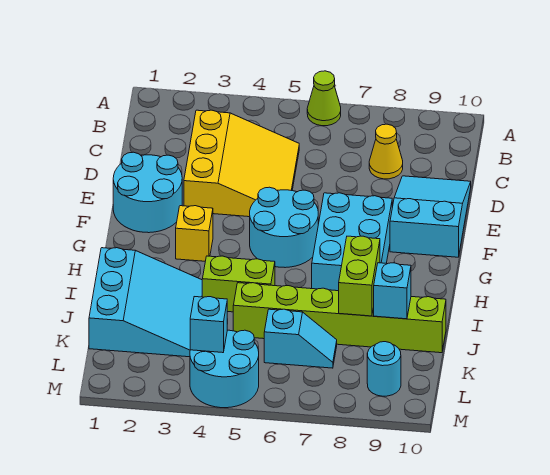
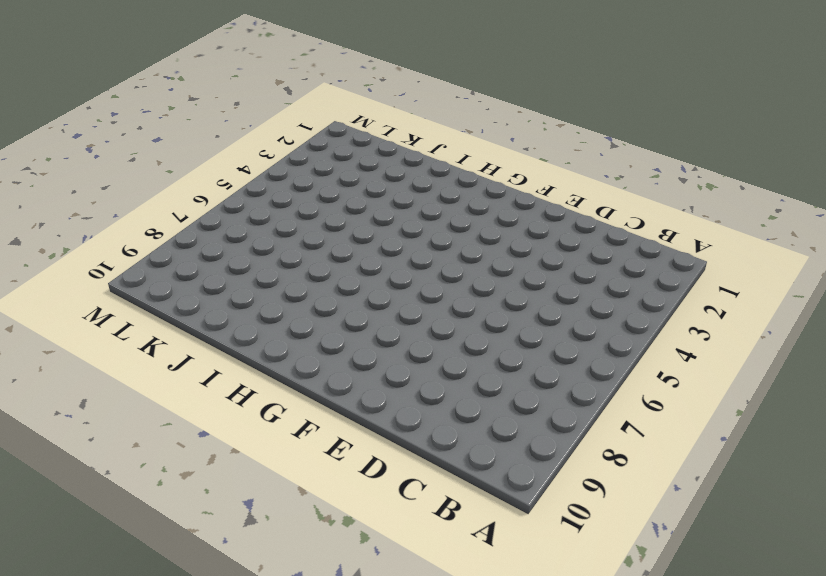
none -> lime 1x1 cone [307,71,341,126]
none -> yellow 3x3 slope [184,110,299,217]
none -> yellow 1x1 cone [369,124,403,179]

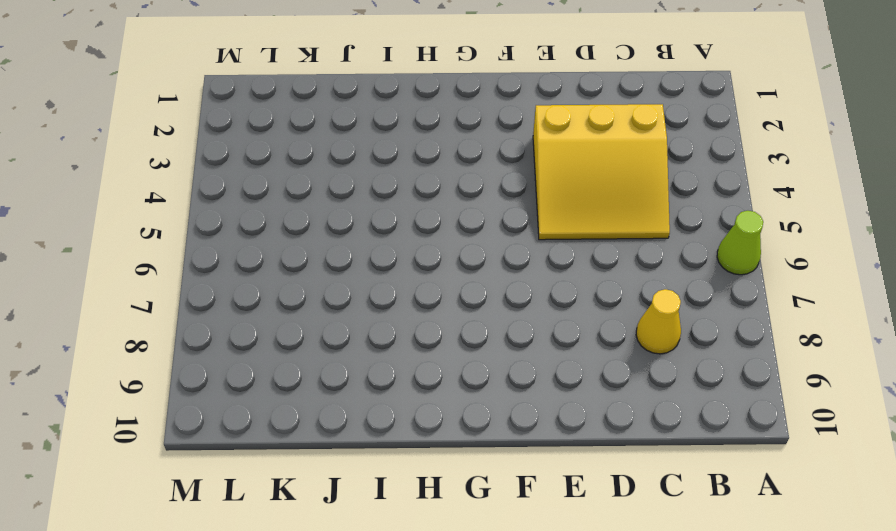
none -> cyan 2x3 slope [390,176,471,257]
none -> cyan 2x2 round brick [113,152,182,233]
none -> cyan 2x2 round brick [250,187,318,268]

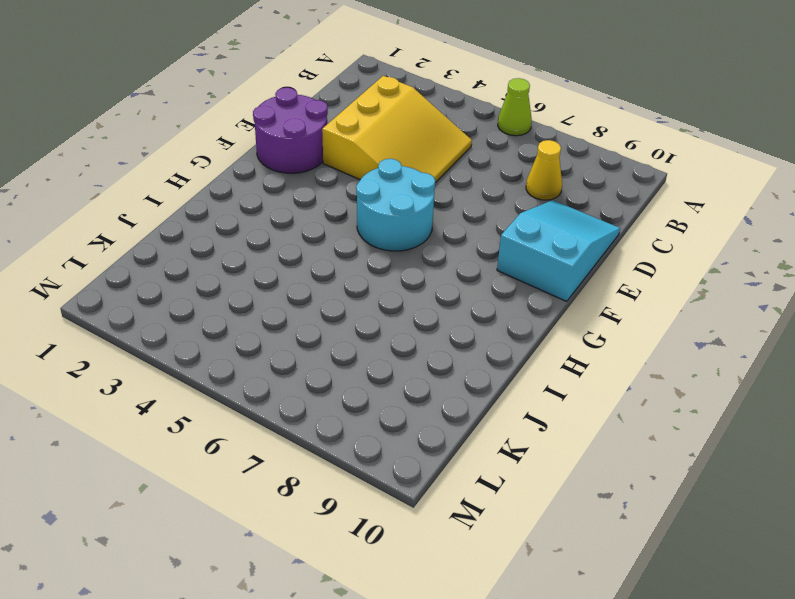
purple 2x2 round brick [253,88,328,173] -> cyan 2x2 round brick [113,152,182,233]
none -> cyan 2x3 brick [312,193,392,291]
none -> yellow 1x1 brick [176,206,213,261]
none -> cyan 3x3 slope [89,248,202,357]

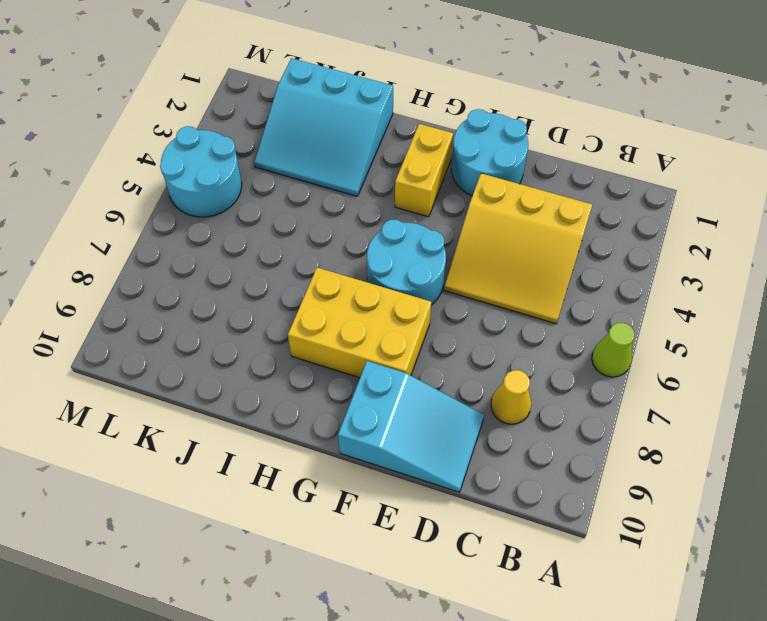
yellow 2x3 brick [288,268,431,378] -> cyan 2x3 brick [312,193,392,291]
yellow 1x2 brick [395,124,453,217] -> yellow 1x1 brick [176,206,213,261]
none -> lime 1x2 brick [202,256,275,312]
none -> lime 1x6 brick [233,283,446,353]
none -> cyan 1x2 slope [264,309,337,368]

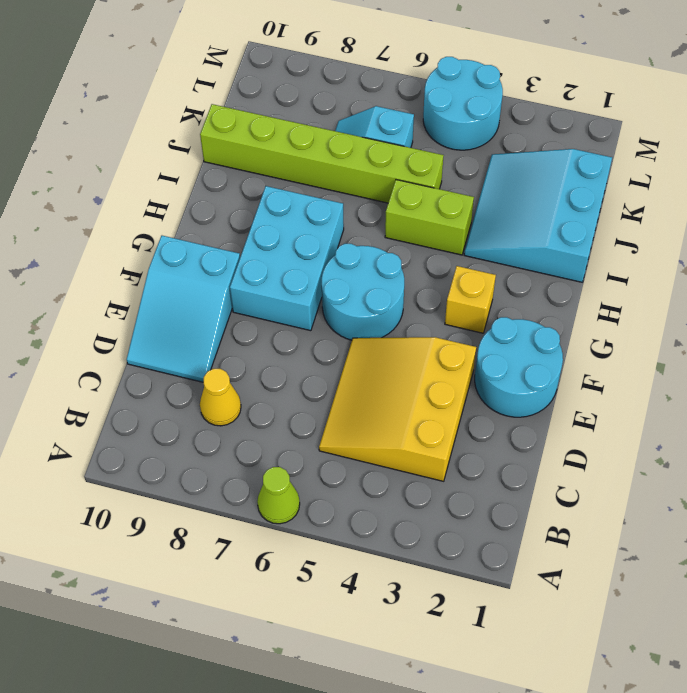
none -> cyan 1x1 round brick [367,342,401,396]
none -> lime 1x2 brick [339,236,380,316]
none -> cyan 1x1 brick [374,263,411,319]

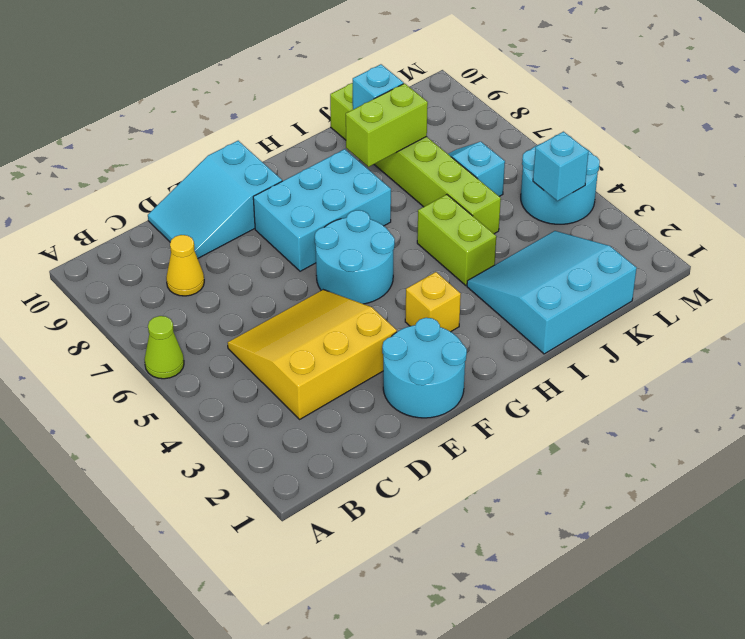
none -> cyan 1x1 round brick [367,342,401,396]

